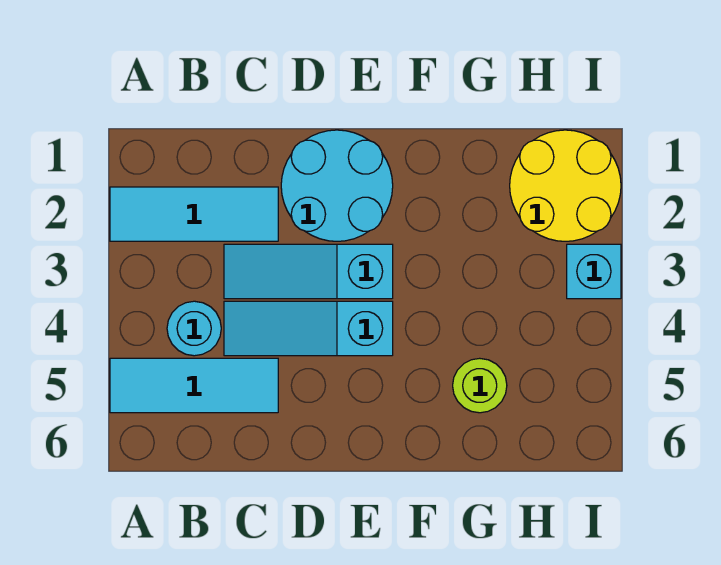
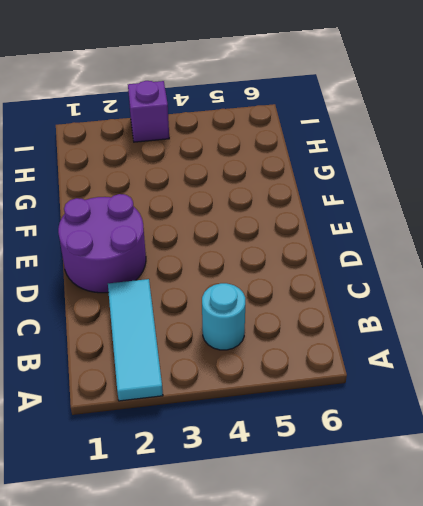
purple 2x2 round brick [58,194,146,293] -> cyan 2x2 round brick [281,130,393,241]
purple 1x1 brick [128,81,169,142] -> cyan 1x1 brick [567,244,621,299]
none -> cyan 1x3 tile [110,358,278,413]
none -> cyan 1x3 slope [224,244,393,299]

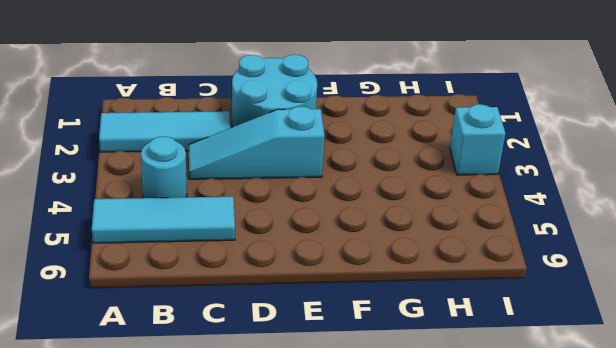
none -> cyan 1x3 slope [224,301,393,356]
none -> lime 1x1 round brick [453,358,507,413]

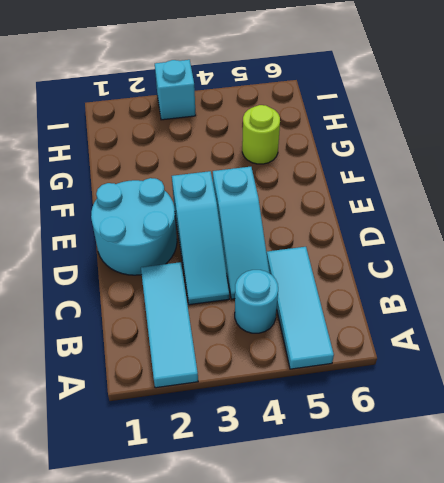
none -> yellow 2x2 round brick [510,130,621,241]

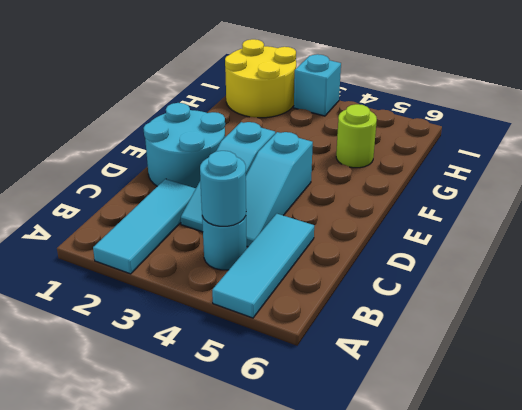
cyan 1x1 round brick [200,151,246,226] -> none

